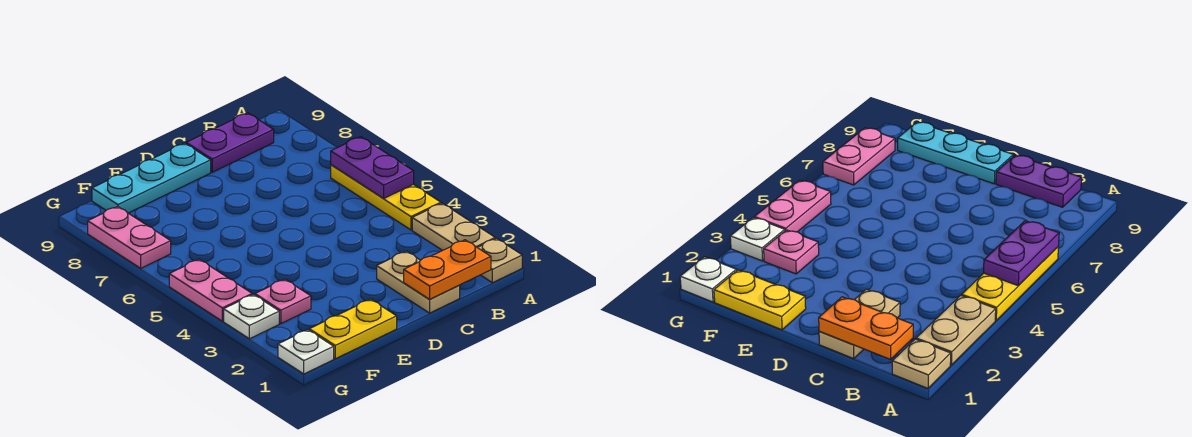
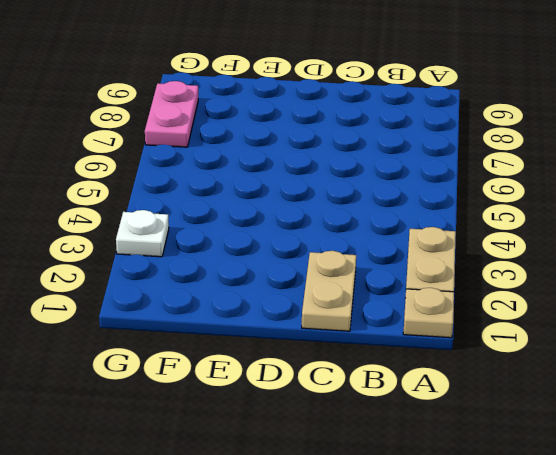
none -> yellow 1x3 plate [331,165,441,230]
none -> purple 1x2 plate [186,113,274,172]
none -> cyan 1x3 plate [92,143,211,213]

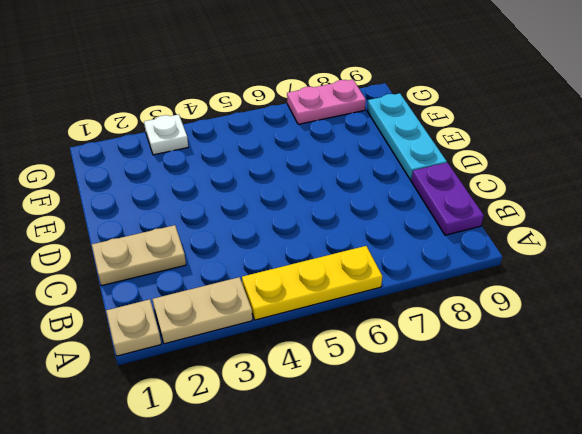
none -> yellow 1x2 plate [309,299,397,359]
none -> pink 1x1 plate [255,279,311,323]
none -> white 1x1 plate [278,330,334,374]

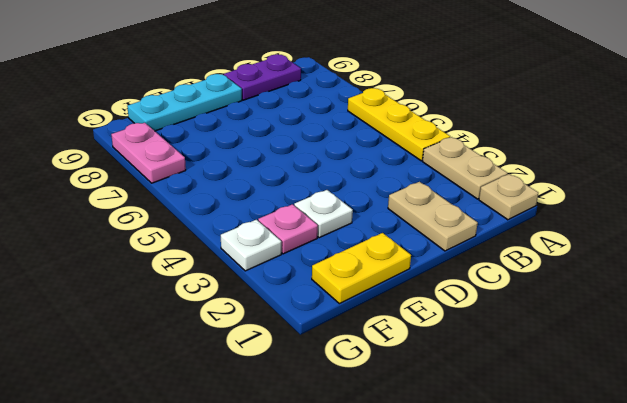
white 1x1 plate [294,190,353,238] -> white 1x1 plate moved to [278,330,334,374]
none -> pink 1x2 plate [169,259,252,321]
none -> purple 1x2 plate [331,137,414,199]
none -> orange 1x2 plate [404,240,491,299]

